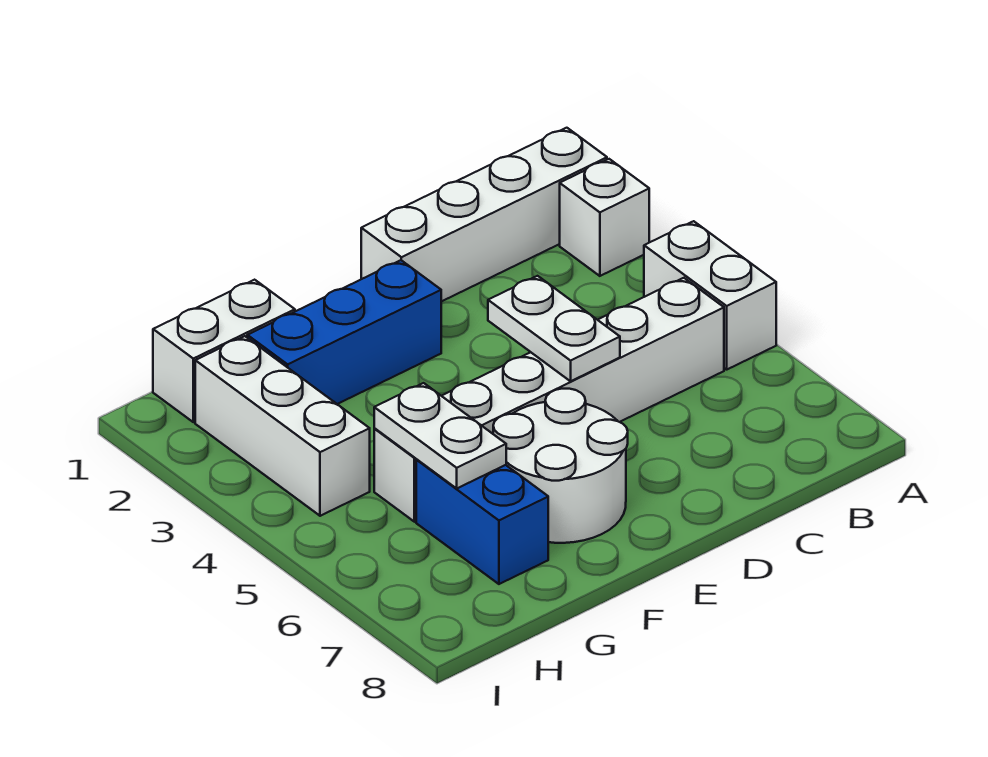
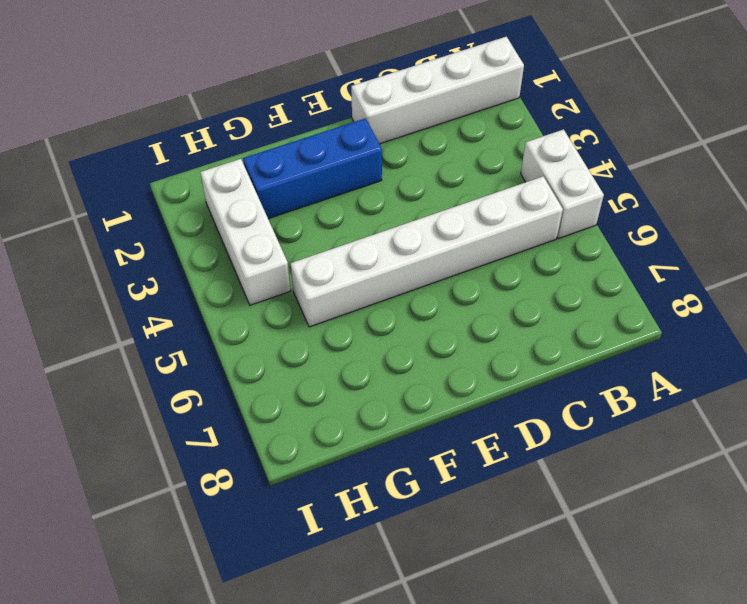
none -> white 1x1 brick [560,159,649,276]
none -> white 2x2 round brick [493,389,628,543]

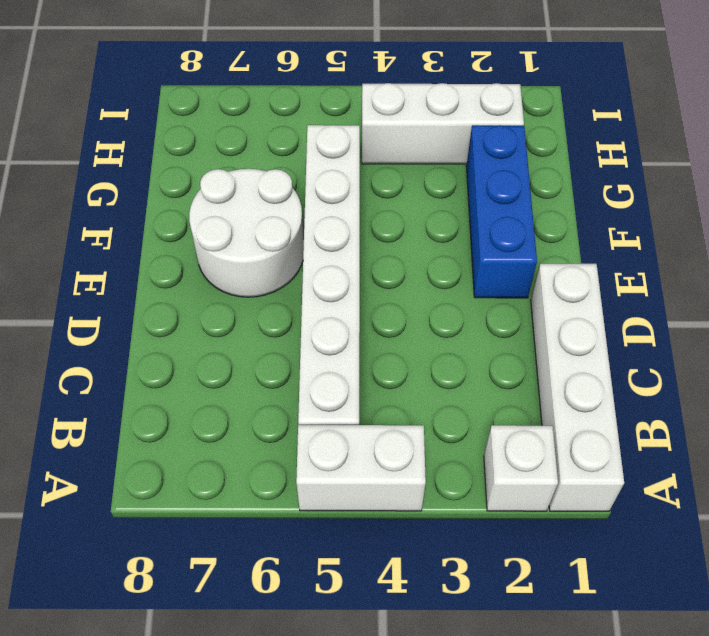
none -> white 1x2 brick [153,280,295,422]
none -> blue 1x2 brick [416,460,548,584]

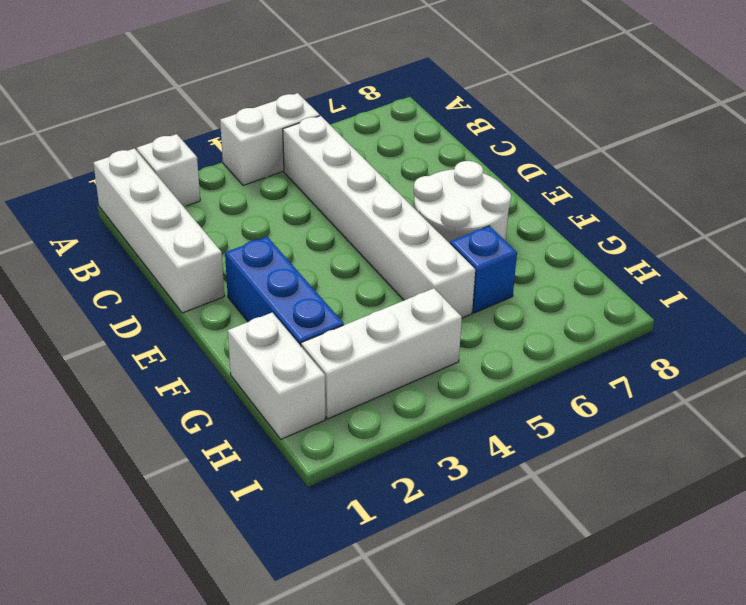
blue 1x1 brick [450,226,517,313] -> blue 1x2 brick [416,460,548,584]
none -> white 1x2 plate [488,276,620,381]
none -> white 1x2 plate [374,383,506,488]

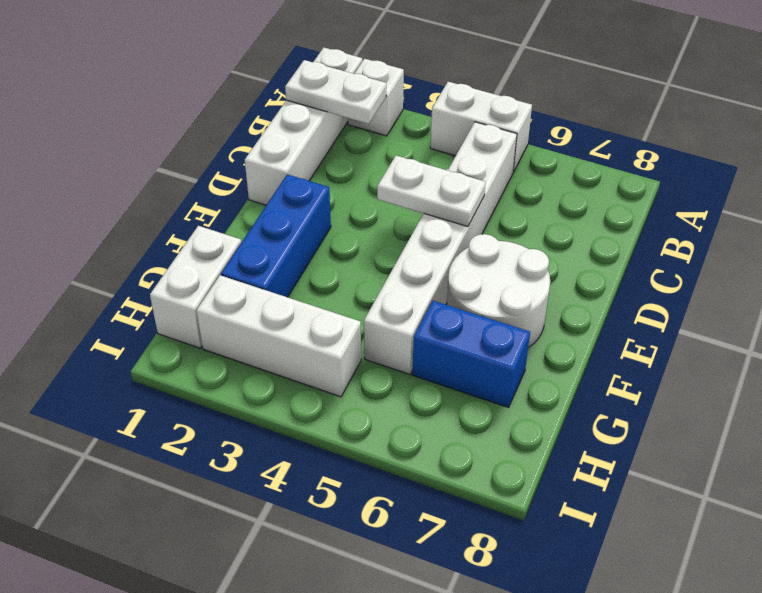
white 1x2 plate [285,60,386,124] -> white 1x2 plate moved to [374,383,506,488]

